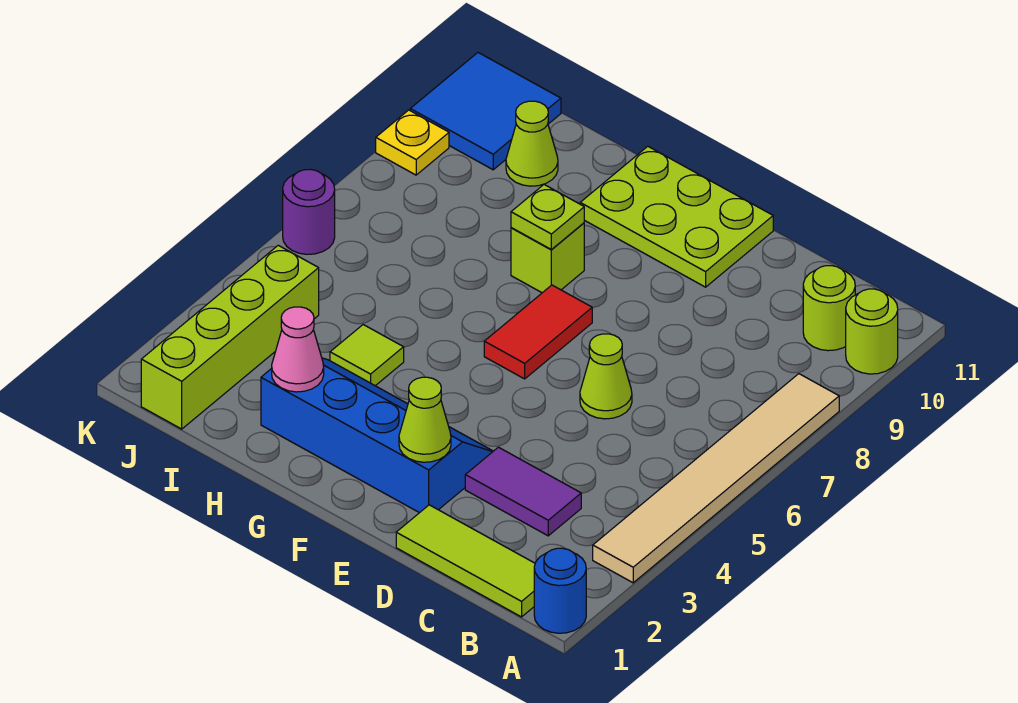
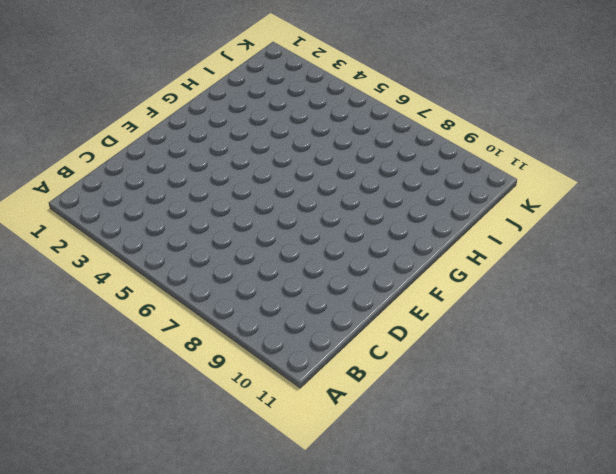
none -> blue 1x1 round brick [534,548,586,633]
none -> tan 1x6 tile [593,374,839,583]
none -> lime 1x1 round brick [846,289,898,374]

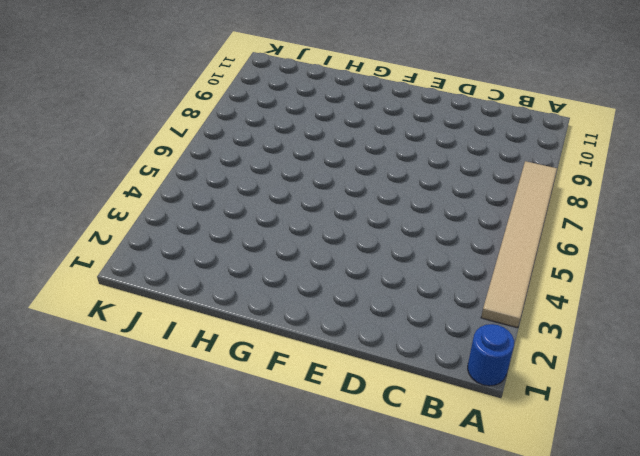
none -> lime 1x1 round brick [846,289,898,374]
none -> lime 1x3 tile [396,505,535,617]
none -> lime 1x1 round brick [803,266,855,351]

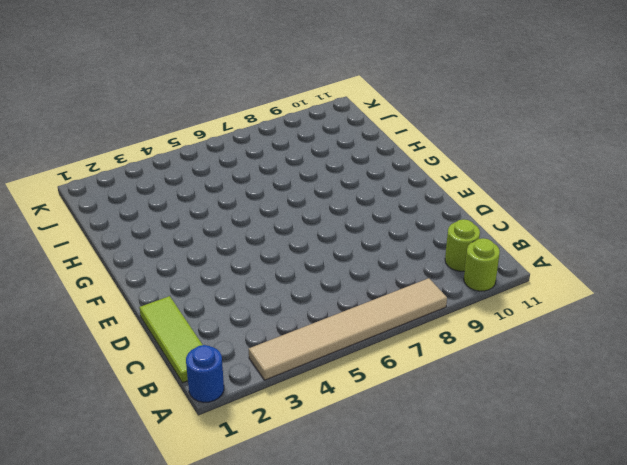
none -> purple 1x2 tile [465,447,581,536]
none -> lime 1x1 cone [580,334,632,419]
none -> blue 2x4 slope [261,358,493,513]

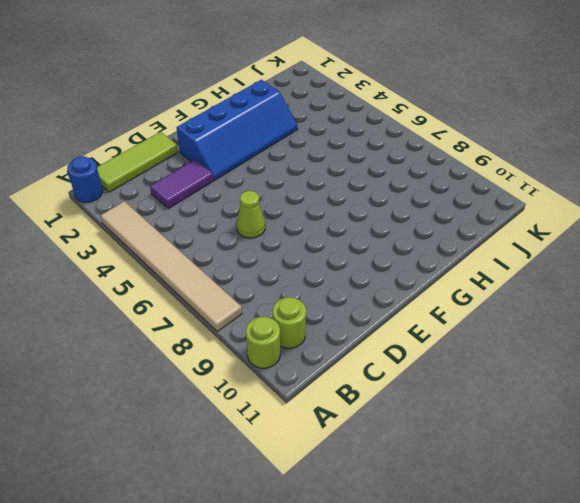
none -> lime 2x3 plate [580,146,773,287]
none -> red 1x2 tile [484,285,592,379]
none -> lime 1x1 brick [511,223,584,293]

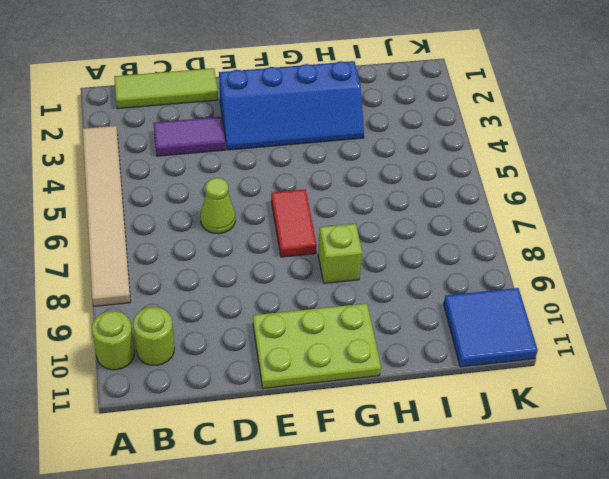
none -> blue 1x1 round brick [534,548,586,633]
none -> lime 1x1 tile [330,325,404,386]
none -> lime 1x1 cone [506,101,558,186]

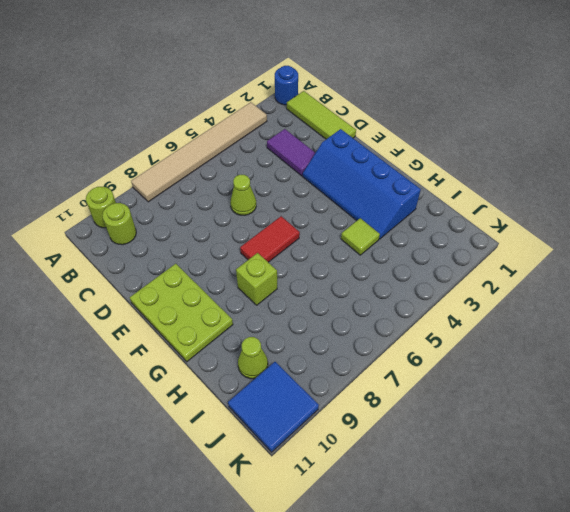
none -> lime 1x4 brick [141,245,319,429]
none -> purple 1x1 round brick [283,170,335,254]
none -> yellow 1x1 plate [376,110,449,175]

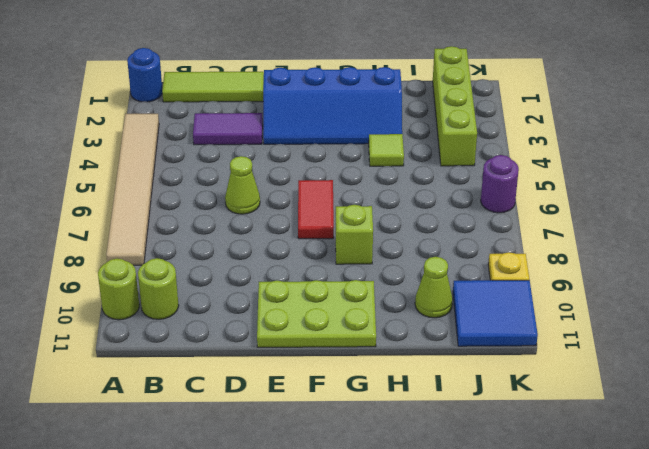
none -> lime 1x1 cone [399,377,451,462]
none -> lime 1x1 plate [511,185,584,249]
none -> pink 1x1 cone [272,307,324,392]

